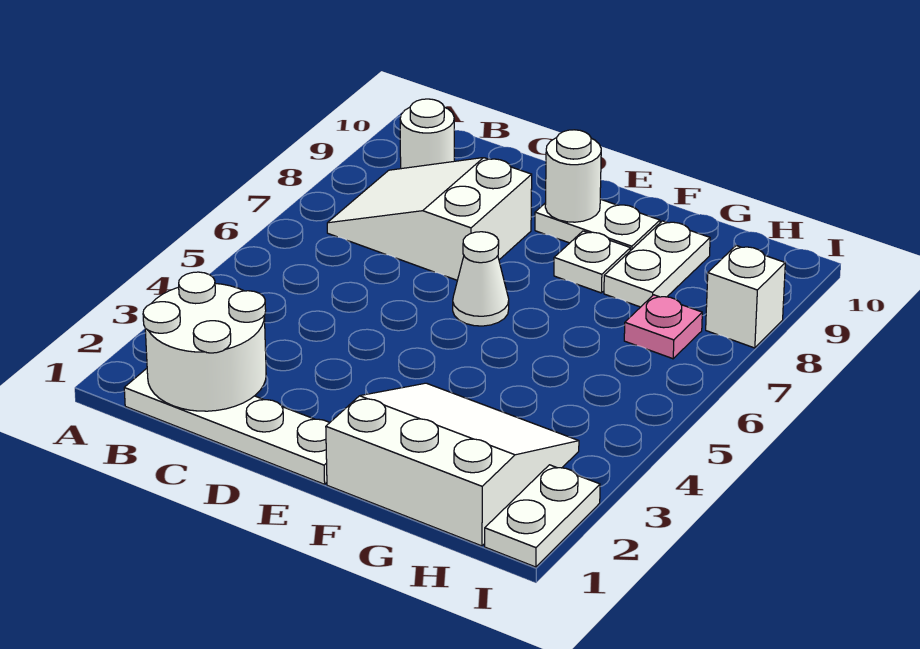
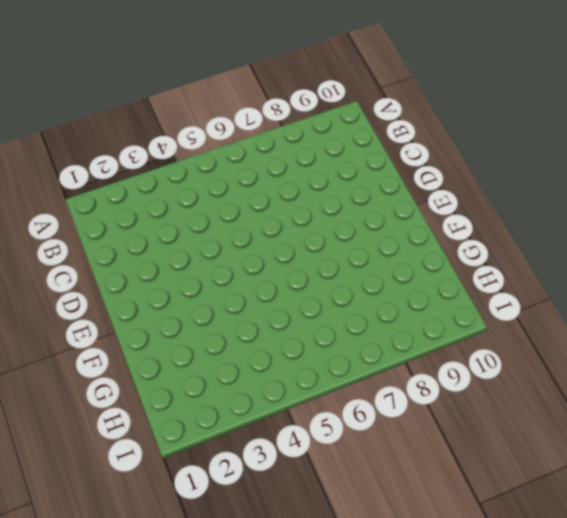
none -> white 1x4 plate [124,368,329,484]
none -> white 2x3 slope [327,158,532,280]
none -> white 1x1 round brick [400,99,454,169]

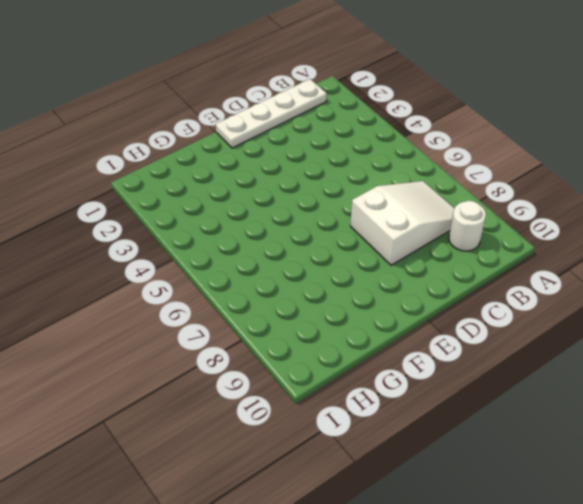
none -> white 1x1 cone [453,232,509,326]
none -> white 1x2 plate [535,199,660,251]
none -> white 3x3 slope [326,383,579,546]

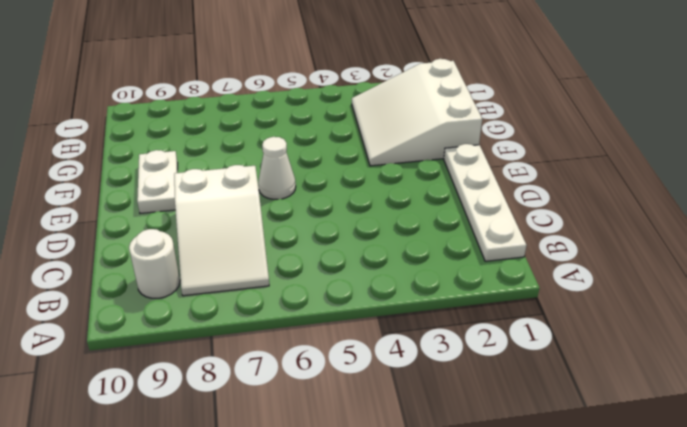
none -> white 1x1 plate [554,231,630,293]
none -> white 1x2 plate [604,221,710,307]
none -> pink 1x1 plate [624,295,702,359]

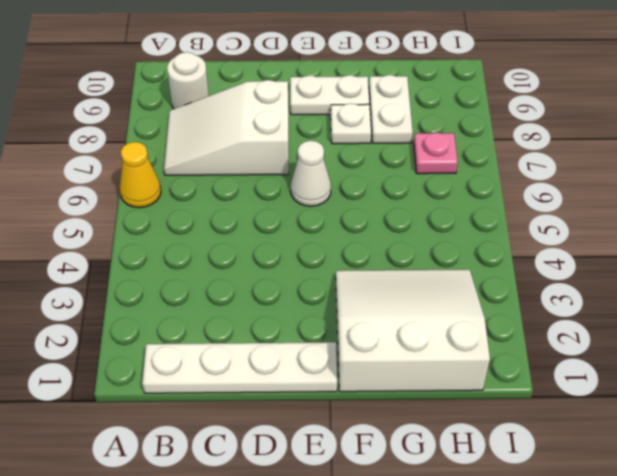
yellow 1x1 cone [120,142,161,208] -> none
none -> white 1x2 plate [485,465,600,567]
none -> white 1x1 brick [706,246,785,348]
none -> white 2x2 round brick [143,272,266,411]

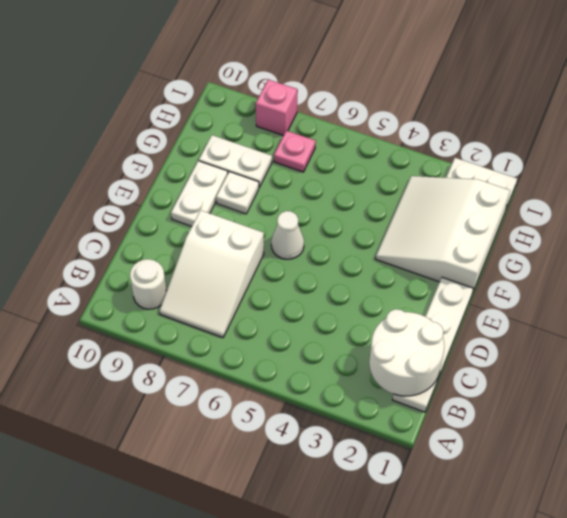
pink 1x1 brick [256,80,297,135] -> white 1x1 brick [706,246,785,348]
none -> white 1x1 round brick [545,130,601,222]

